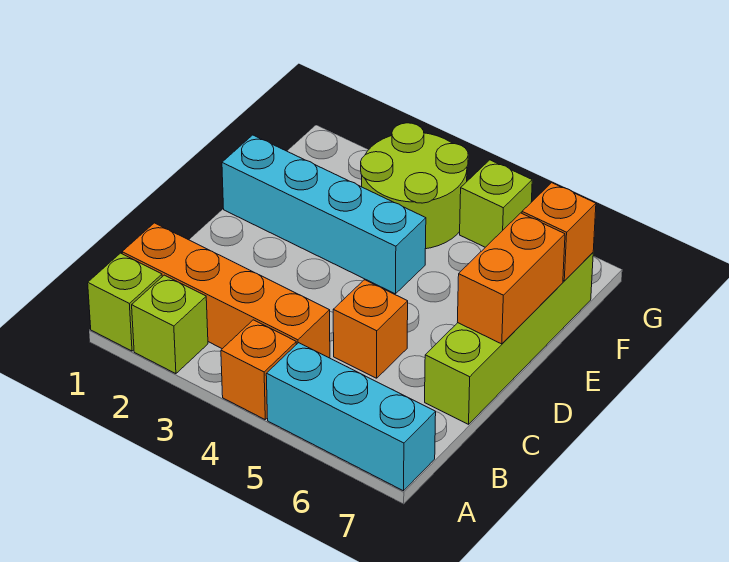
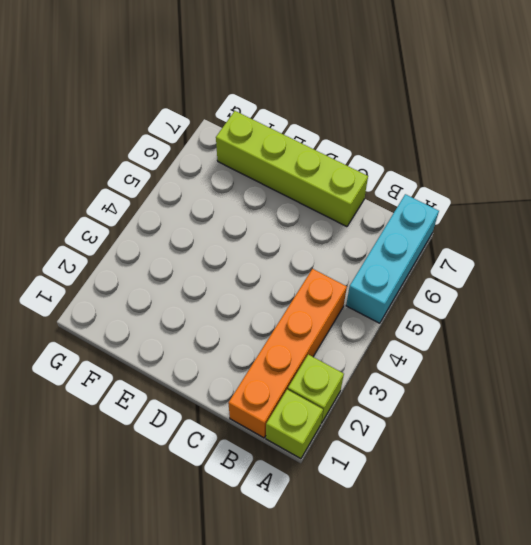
none -> orange 1x1 brick [221,320,296,419]
none -> orange 1x1 brick [333,280,408,378]
none -> cyan 1x4 brick [222,135,426,294]

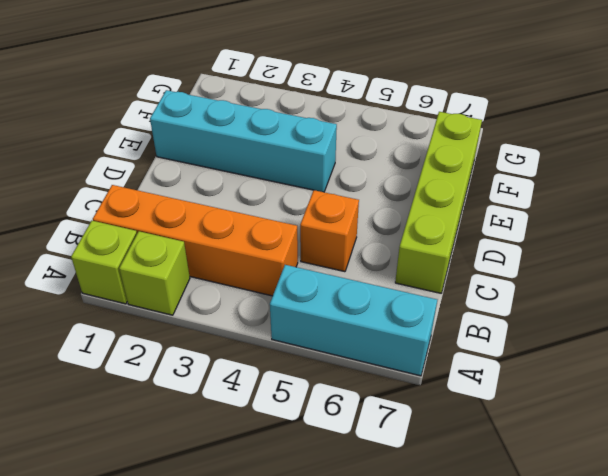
none -> orange 1x1 brick [221,320,296,419]
none -> lime 2x2 round brick [361,123,468,249]
none -> lime 1x1 brick [460,160,532,247]

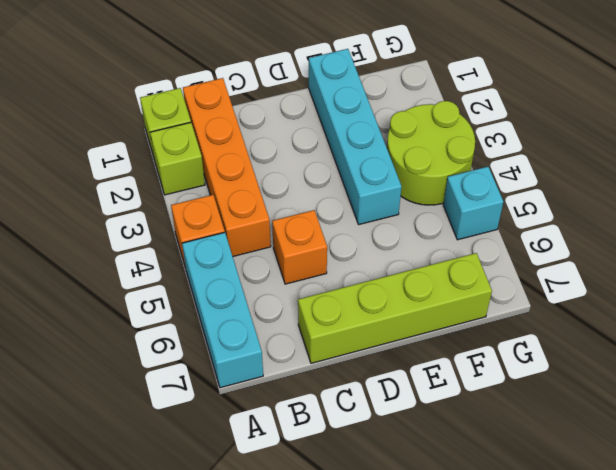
cyan 1x1 brick [443,167,503,240] -> lime 1x1 brick [460,160,532,247]
none -> orange 1x2 brick [458,213,565,344]
none -> orange 1x1 brick [522,183,596,281]

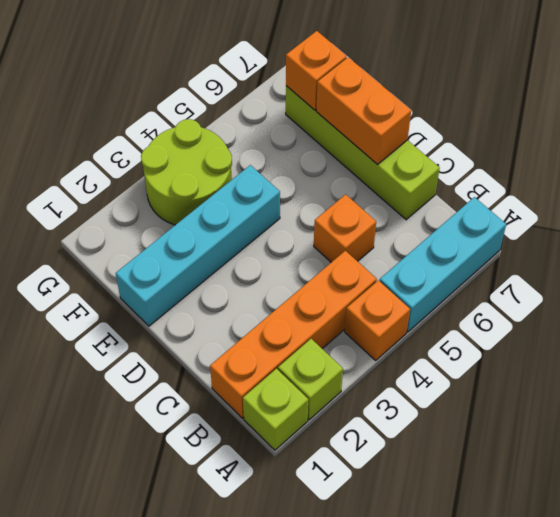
none -> lime 1x1 brick [460,160,532,247]

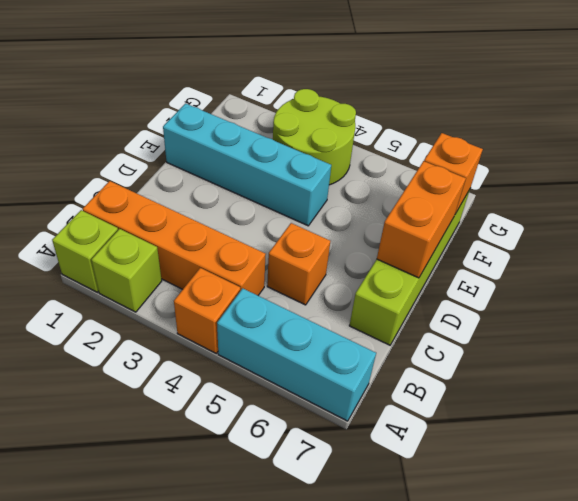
none -> lime 1x1 brick [460,160,532,247]

